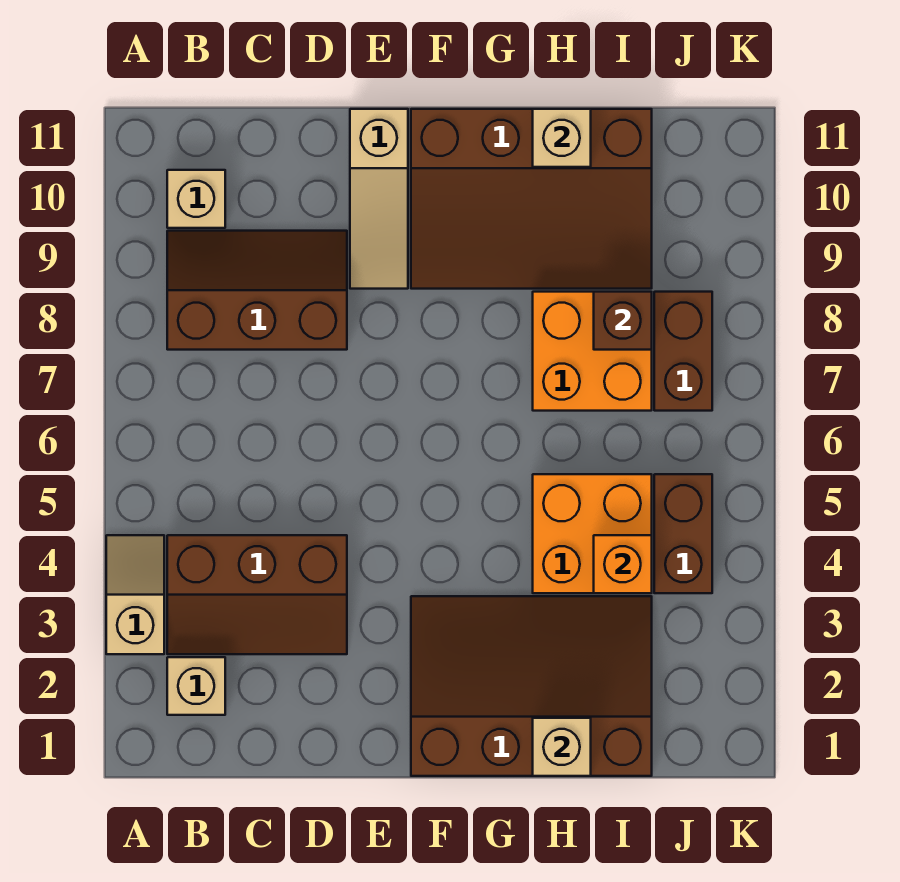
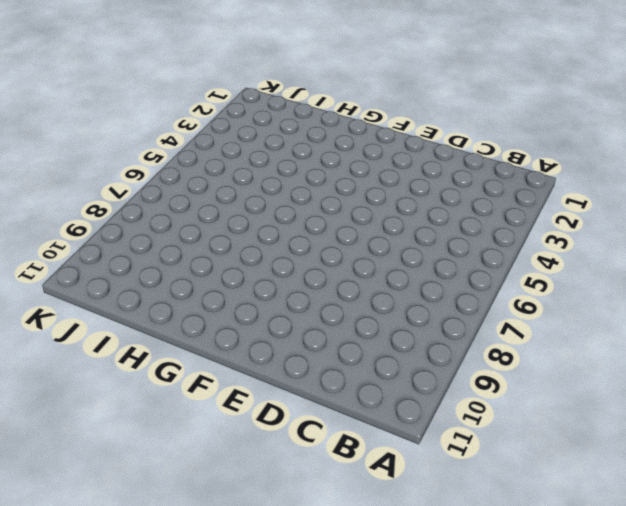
none -> tan 1x2 slope [106,535,164,654]
none -> tan 1x1 brick [167,657,225,715]
none -> brown 2x3 slope [167,535,347,654]

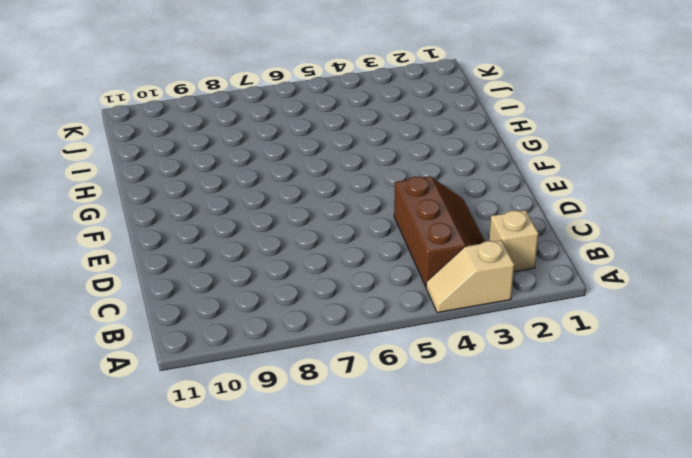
none -> brown 2x3 slope [167,231,347,350]
none -> tan 1x1 brick [167,170,225,228]
none -> tan 1x3 slope [350,109,408,289]

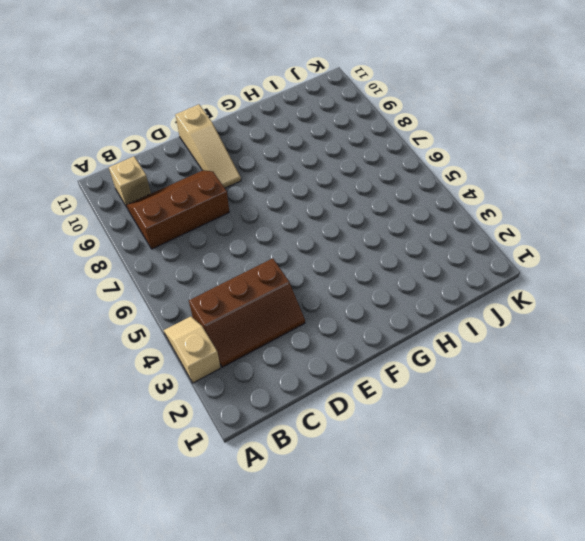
none -> tan 1x1 brick [167,657,225,715]
none -> brown 3x4 slope [411,596,652,776]
none -> brown 3x4 slope [411,109,652,289]

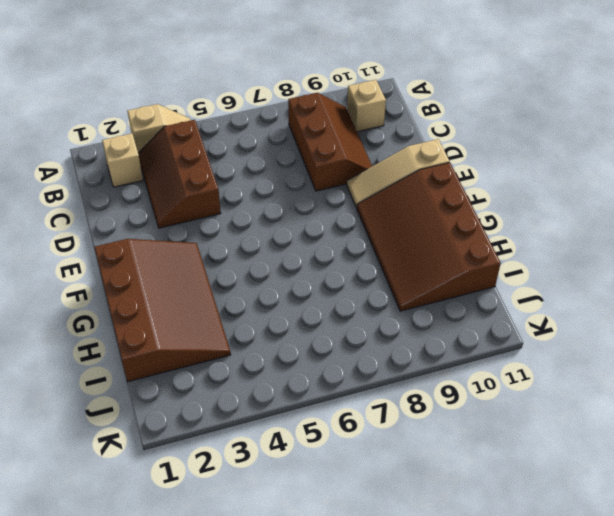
none -> orange 2x2 brick [533,474,652,593]
none -> orange 2x2 brick [533,292,652,411]
none -> brown 1x2 brick [654,474,712,593]

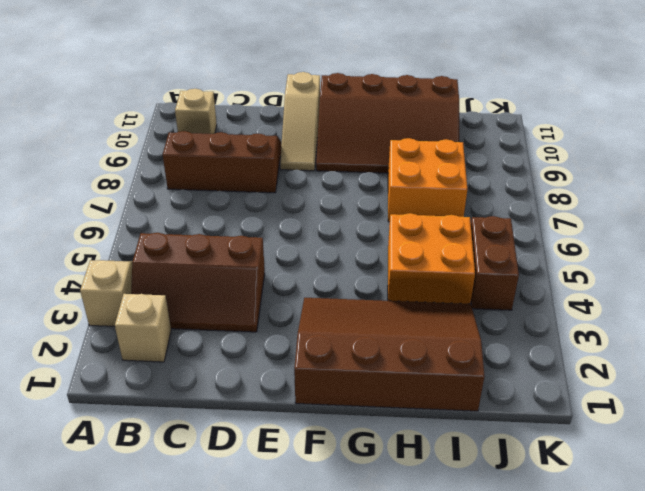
none -> brown 1x2 brick [654,292,712,411]
none -> tan 1x1 brick [533,718,591,776]
none -> tan 1x1 brick [533,109,591,167]

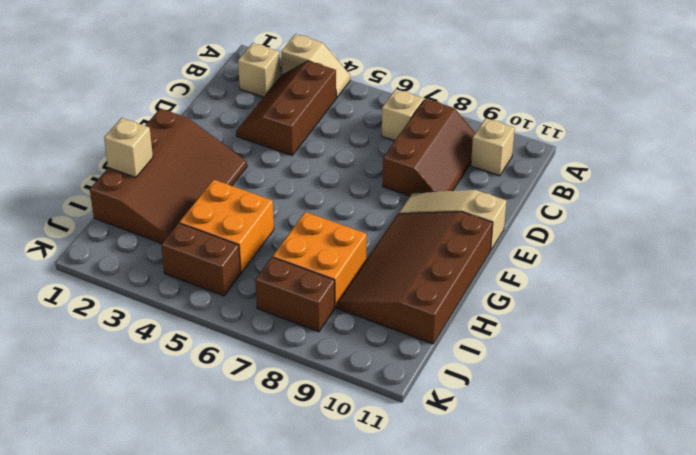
tan 1x1 brick [382,89,424,141] -> tan 1x1 brick moved to [533,109,591,167]
none -> orange 1x1 brick [594,535,652,593]
none -> brown 1x1 brick [594,292,652,350]

